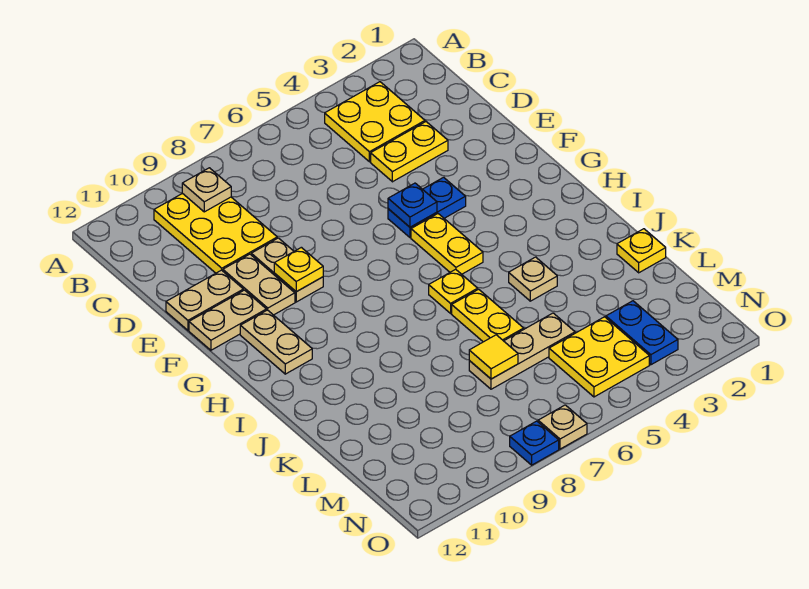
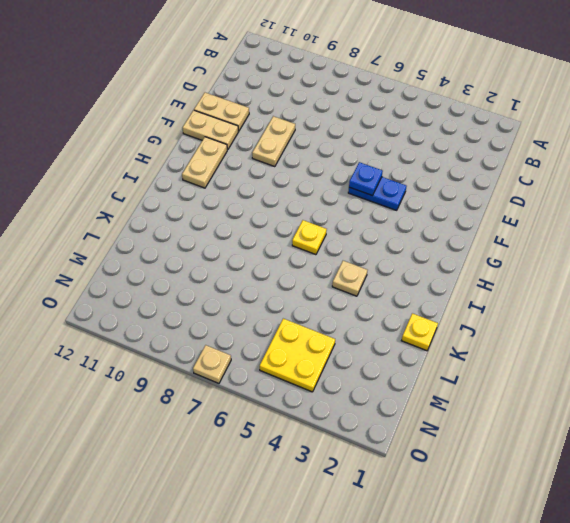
none -> yellow 2x2 plate [325,82,425,162]
none -> yellow 2x3 plate [154,193,277,273]
none -> yellow 1x2 plate [371,122,448,182]

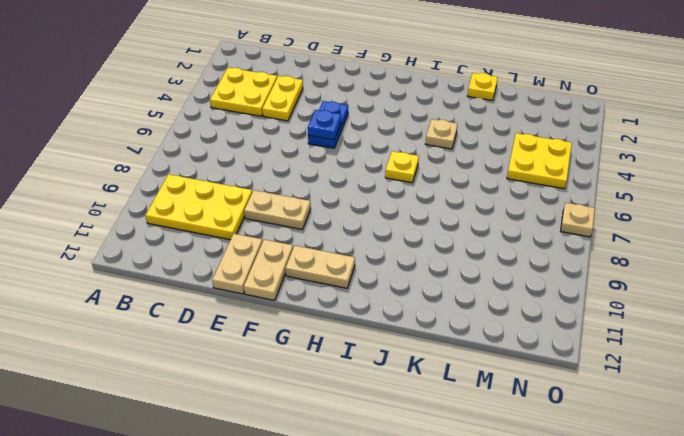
none -> tan 1x2 plate [223,254,295,315]
none -> yellow 1x2 plate [411,214,483,274]
none -> yellow 1x2 plate [452,289,524,342]

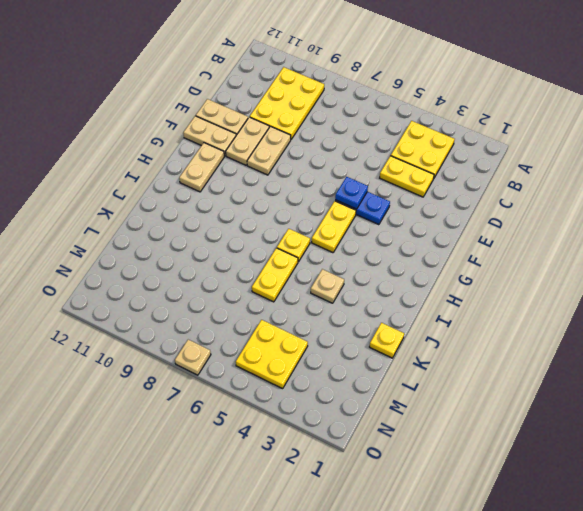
none -> tan 1x3 plate [469,313,575,389]
none -> blue 1x2 plate [606,301,678,365]
none -> blue 1x1 plate [510,421,559,465]

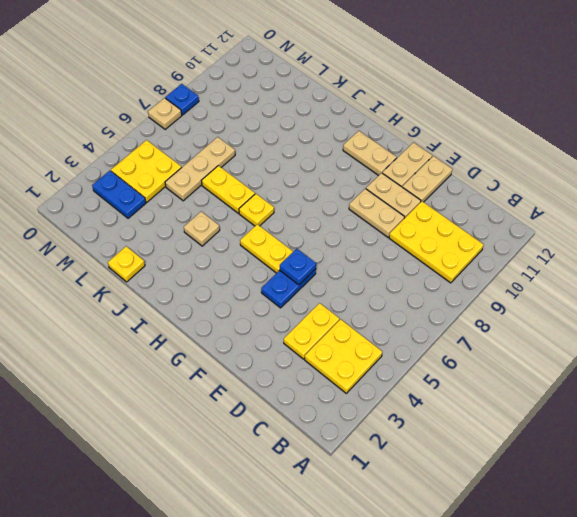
none -> tan 1x1 plate [182,168,231,212]
none -> yellow 1x1 plate [274,247,323,292]
none -> yellow 1x1 tile [469,335,518,379]

